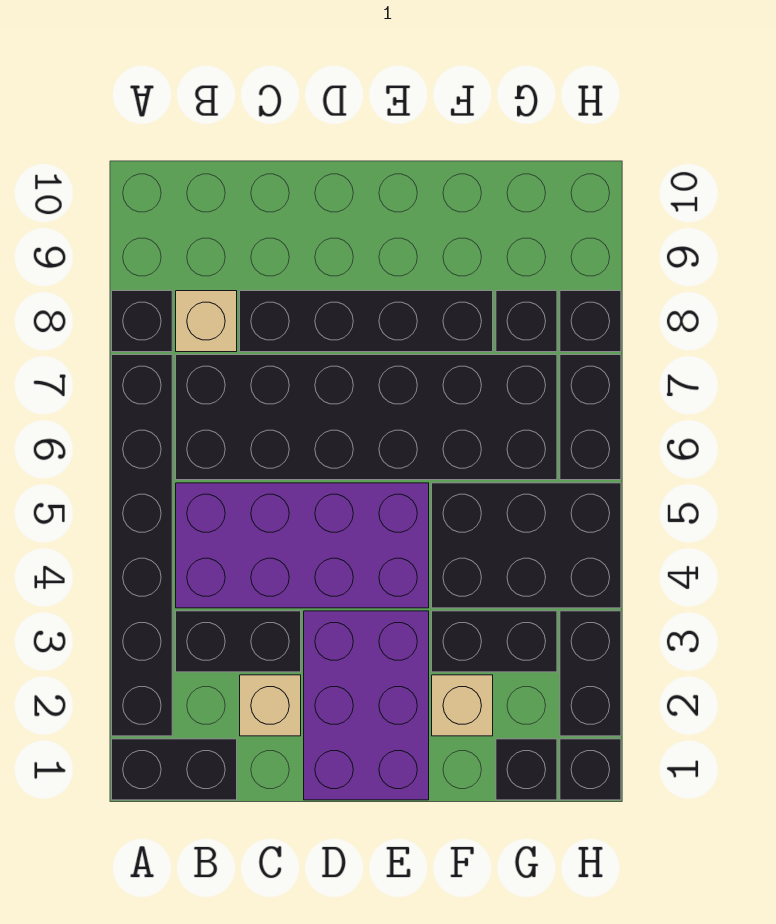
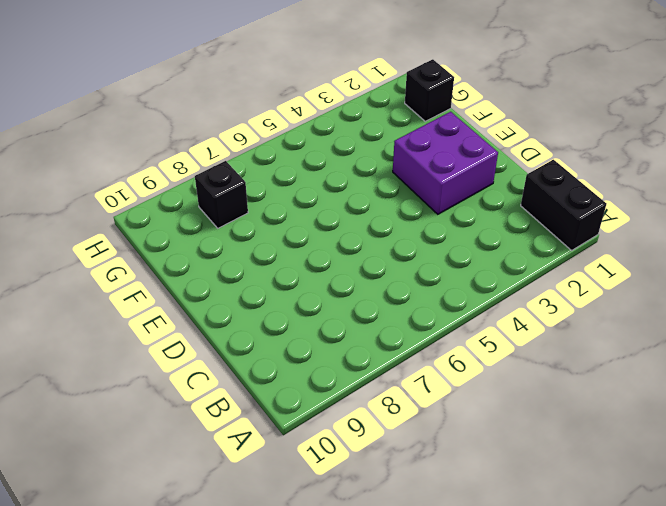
purple 2x2 brick [393,112,498,214] -> purple 2x3 brick [304,611,429,800]
none -> black 1x6 brick [112,355,172,736]
none -> black 1x1 brick [112,291,172,352]
none -> black 1x2 brick [176,611,301,672]

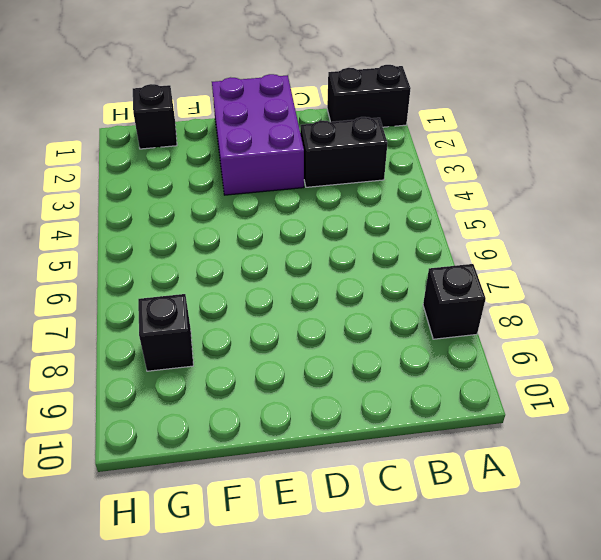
none -> black 1x6 brick [112,355,172,736]
none -> purple 2x4 brick [176,483,429,608]
none -> black 2x6 brick [176,355,557,480]

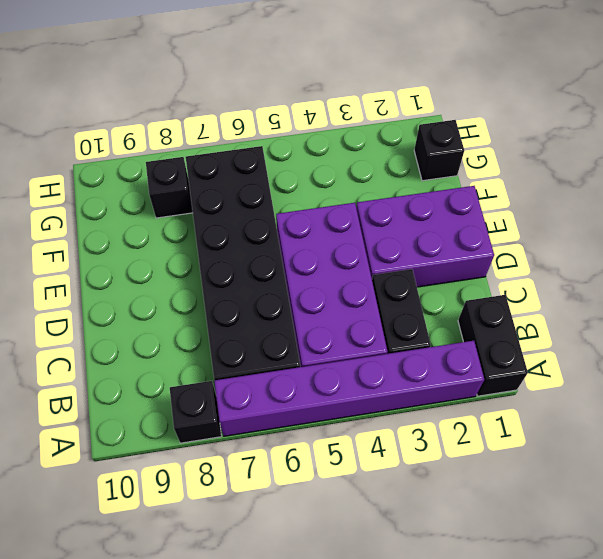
purple 1x6 brick [214,341,484,436] -> black 1x6 brick [112,355,172,736]
none -> tan 1x1 brick [176,291,237,352]
none -> tan 1x1 brick [240,675,301,736]
none -> black 1x4 brick [240,291,493,352]

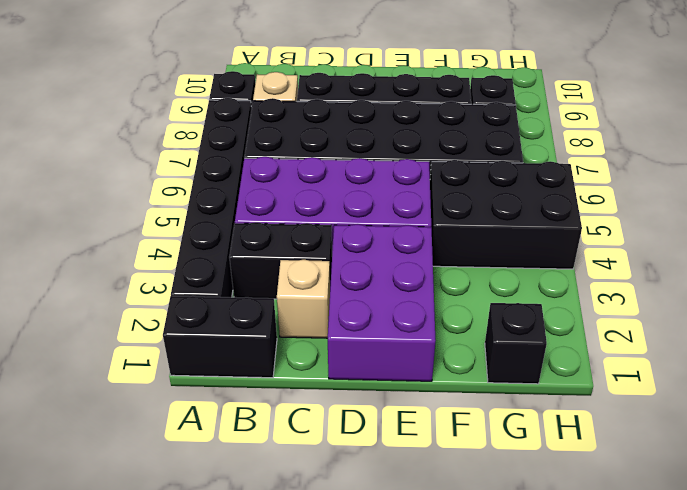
none -> tan 1x1 brick [432,675,493,736]
none -> black 1x2 brick [432,611,557,672]
none -> black 1x1 brick [560,739,621,800]

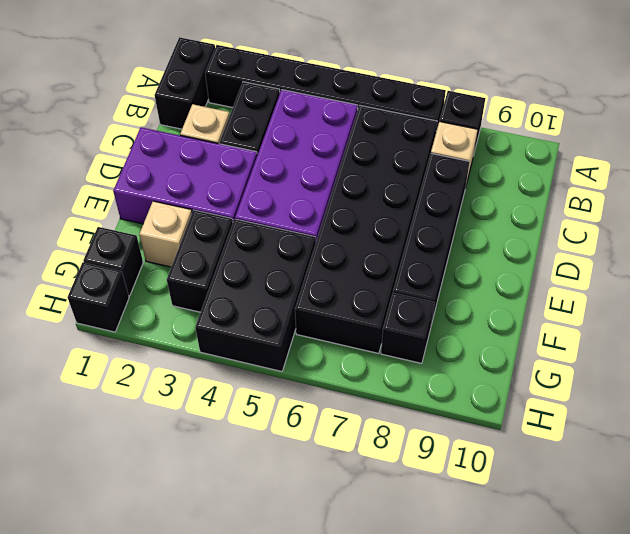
none -> black 1x2 brick [560,611,621,736]
none -> black 1x2 brick [560,355,621,480]
none -> black 1x1 brick [560,291,621,352]

